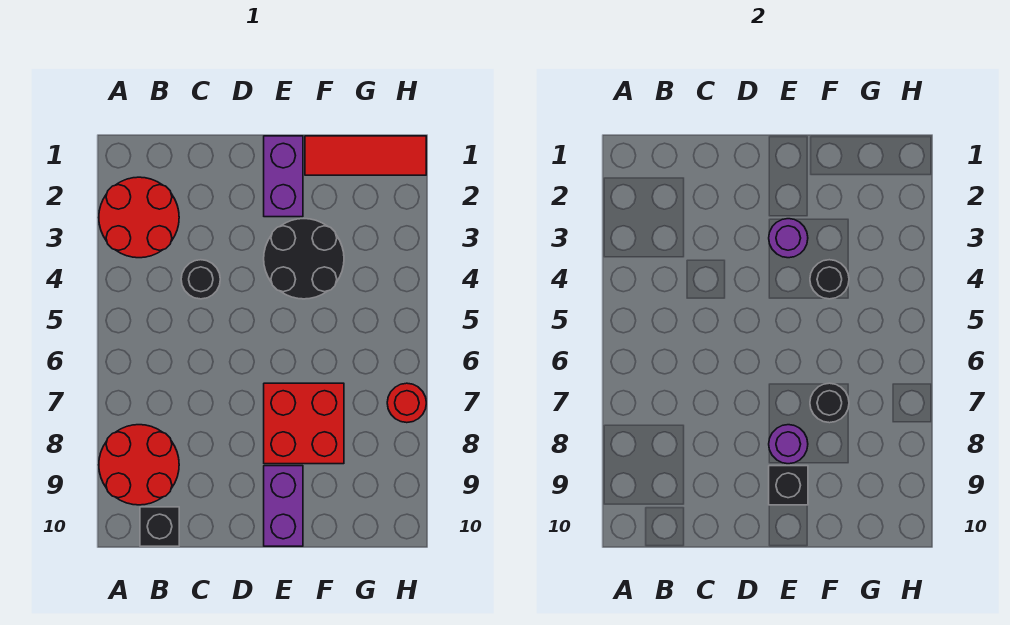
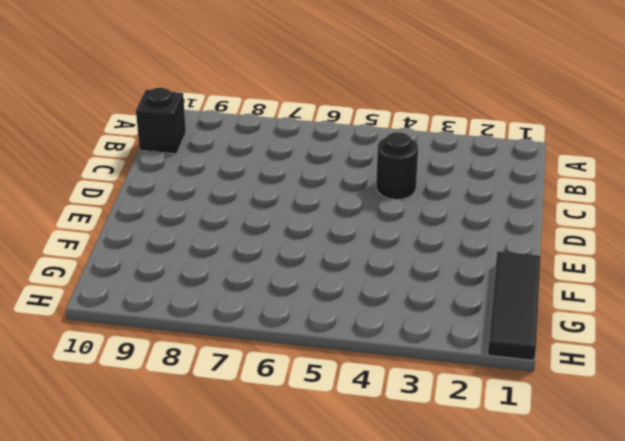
black 1x3 tile [488,252,541,360] -> red 1x3 tile [305,136,426,175]
none -> red 2x2 round brick [99,177,179,258]
none -> red 2x2 round brick [99,425,179,505]
none -> purple 1x2 brick [264,136,303,217]

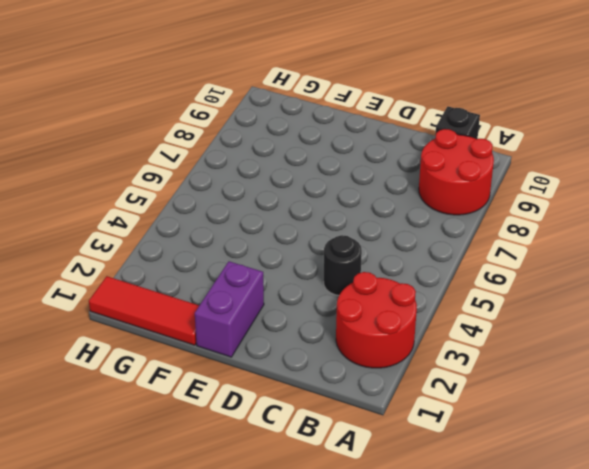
none -> black 2x2 round brick [264,219,344,299]
none -> red 2x2 brick [264,383,344,464]
none -> purple 1x2 brick [264,466,303,546]

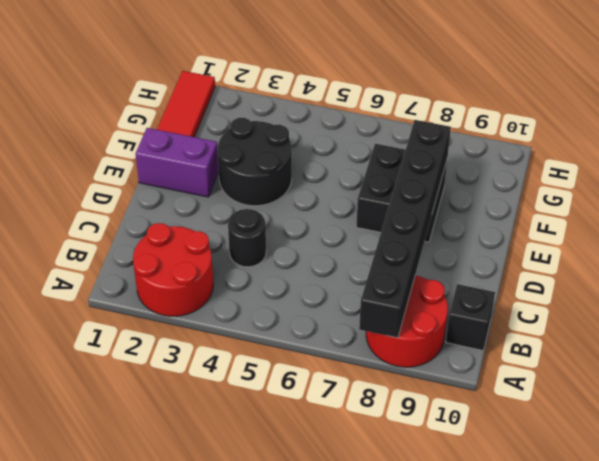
black 1x6 brick [359,120,451,338] -> purple 1x1 round brick [769,425,808,464]
black 2x2 brick [356,144,447,242] -> red 2x2 brick [264,383,344,464]
none -> purple 1x2 brick [264,466,303,546]
none -> red 1x1 round brick [387,383,426,423]
none -> purple 1x1 round brick [769,219,808,258]

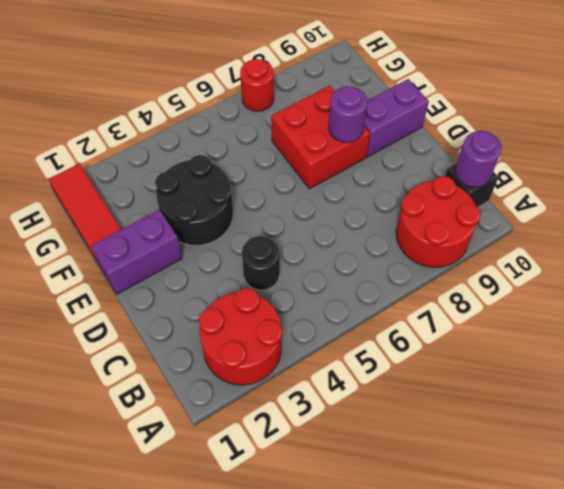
purple 1x1 round brick [455,131,502,187] -> purple 1x1 round brick moved to [769,219,808,258]
none -> black 1x1 brick [769,466,808,505]
none -> black 1x1 round brick [810,260,849,299]
none -> black 1x1 round brick [810,383,849,423]

